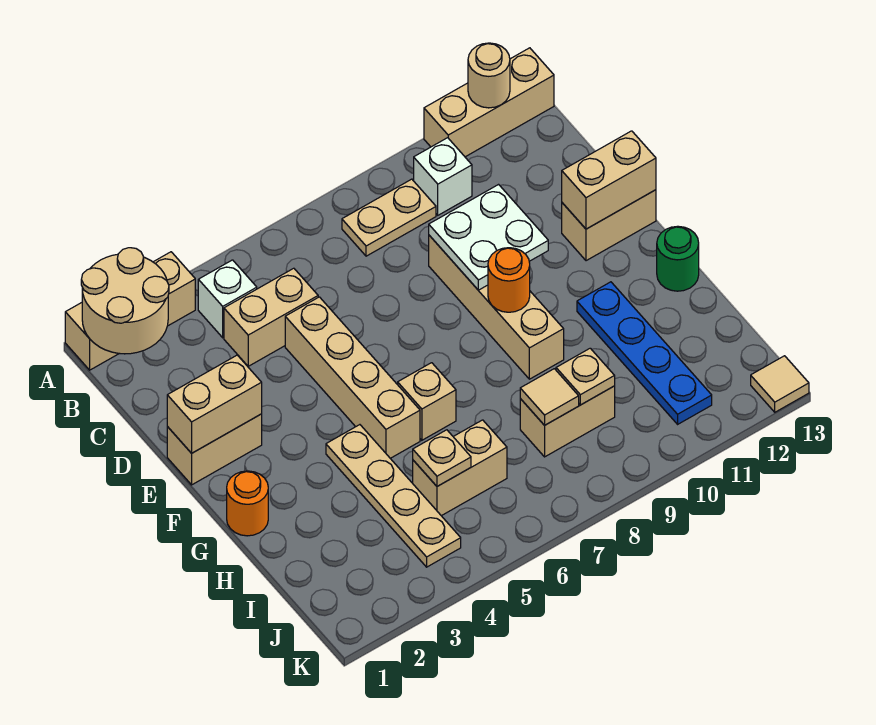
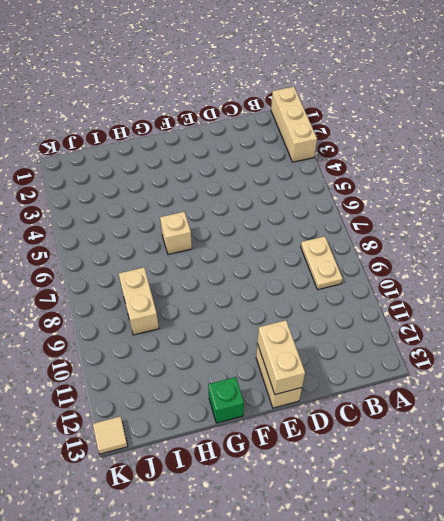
green 1x1 brick [208,377,244,423] -> green 1x1 round brick [657,226,699,291]
none -> tan 1x3 brick [424,48,554,157]
none -> white 1x1 brick [198,260,257,338]
none -> white 1x1 brick [414,138,472,215]

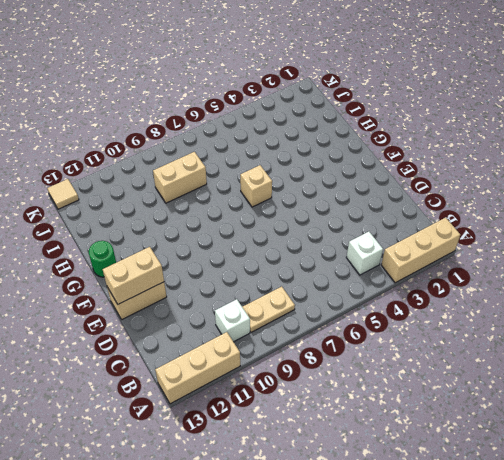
none -> tan 1x2 brick [224,268,318,366]
none -> tan 1x4 brick [285,297,420,458]
none -> tan 1x4 brick [429,235,564,379]

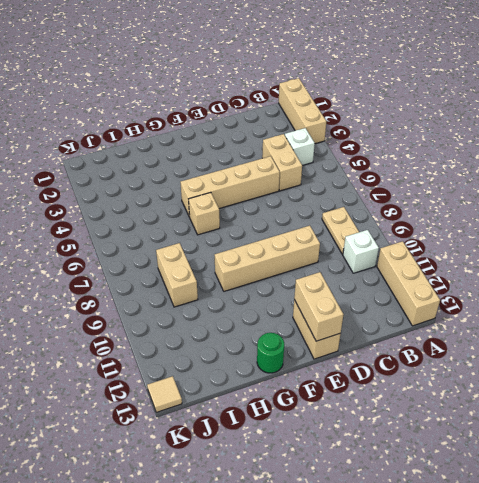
none -> tan 1x2 brick [167,414,262,485]
none -> orange 1x1 round brick [227,471,268,536]
none -> tan 1x4 plate [326,425,461,567]

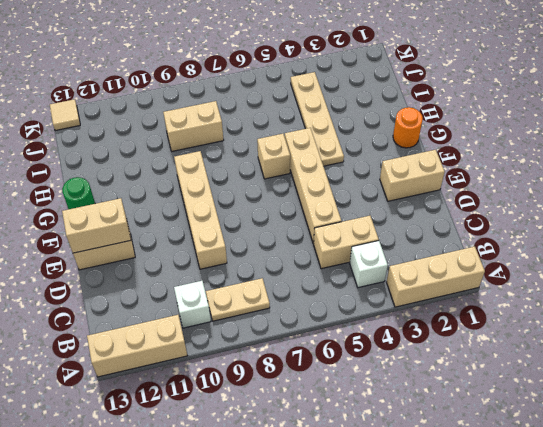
none -> blue 1x4 plate [577,282,712,424]
none -> tan 1x2 brick [413,420,507,516]
none -> tan 2x2 round brick [81,248,169,354]

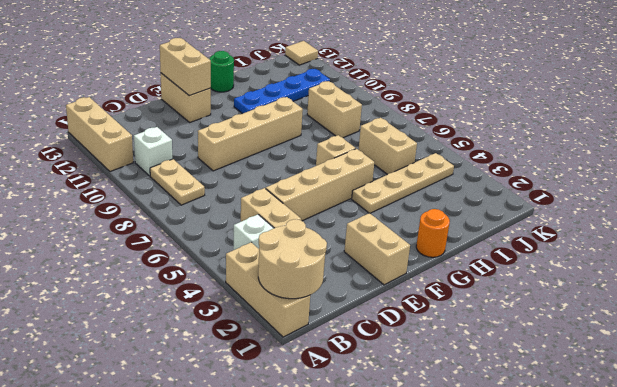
none -> tan 1x1 round brick [468,43,510,108]
none -> white 2x2 plate [429,185,548,290]
none -> tan 1x2 brick [167,355,262,453]

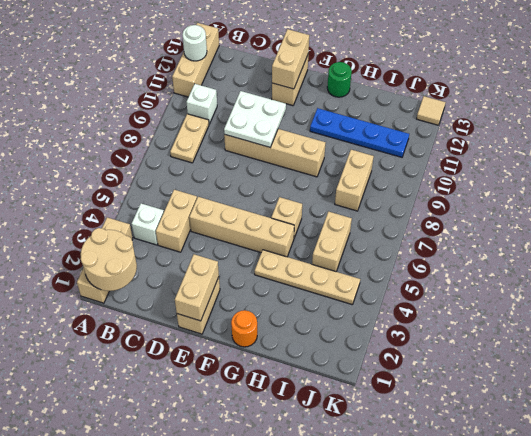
white 1x1 round brick [182,25,207,61] -> tan 1x1 round brick [468,43,510,108]
none -> orange 1x1 round brick [488,248,530,312]
none -> tan 1x1 plate [413,430,471,486]
none -> tan 1x1 tile [520,369,579,425]

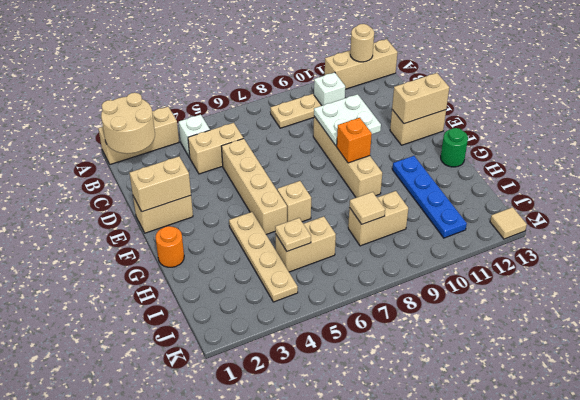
orange 1x1 brick [337,118,372,163] -> orange 1x1 round brick [488,248,530,312]
none -> tan 1x1 plate [556,348,615,405]

